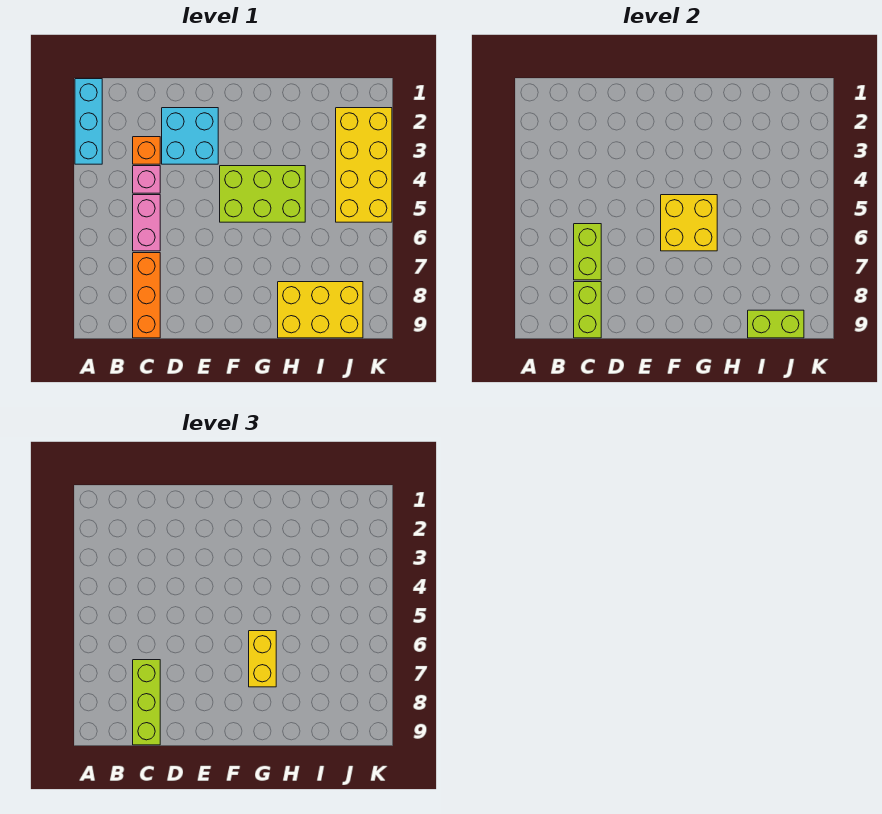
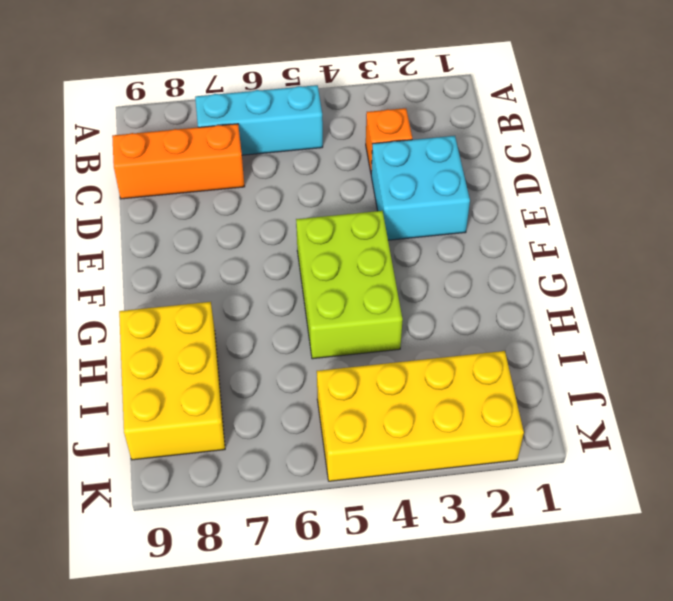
cyan 1x3 brick [195,85,323,155] -> cyan 1x3 brick moved to [75,79,102,164]
none -> pink 1x1 brick [133,166,160,193]
none -> pink 1x2 brick [133,195,160,251]
none -> lime 1x2 brick [574,224,601,280]

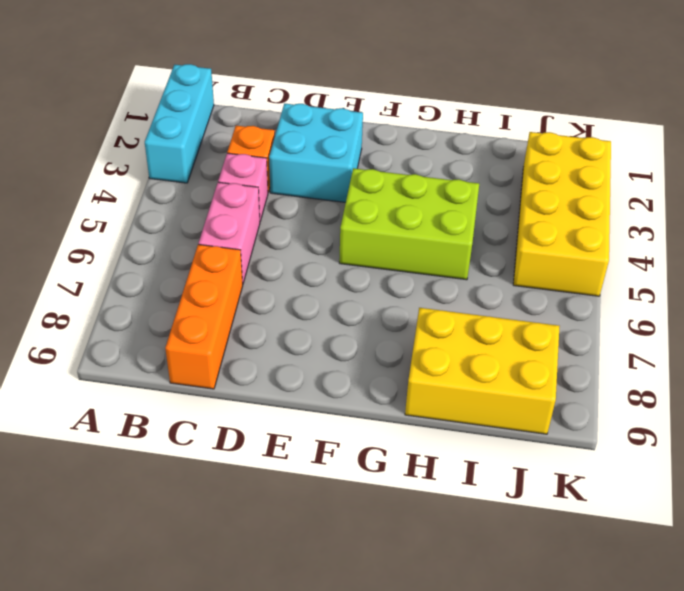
none -> lime 1x2 brick [574,224,601,280]
none -> lime 1x2 brick [574,282,601,338]
none -> yellow 2x2 brick [661,195,717,251]

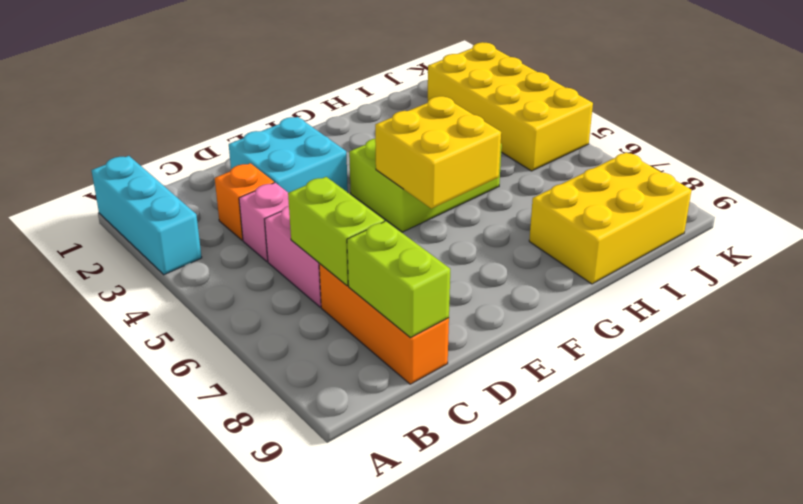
none -> lime 1x2 brick [748,310,804,338]
none -> lime 1x3 brick [133,660,160,745]
none -> yellow 1x2 brick [249,631,276,687]

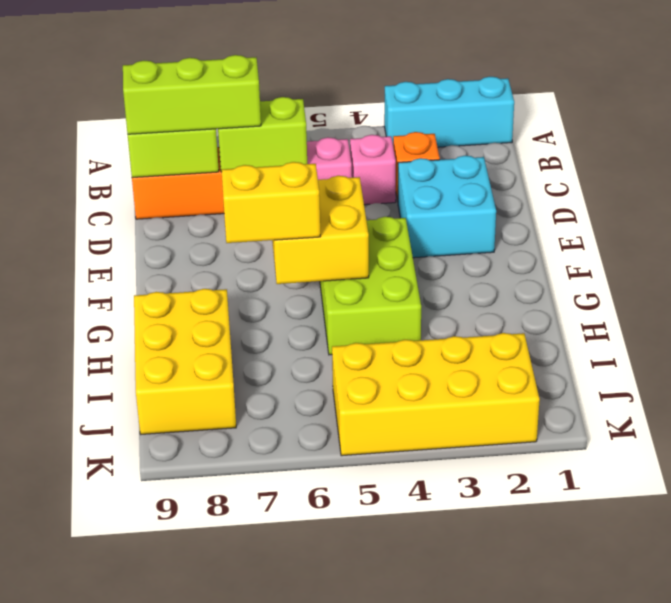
none -> lime 1x2 brick [748,310,804,338]

